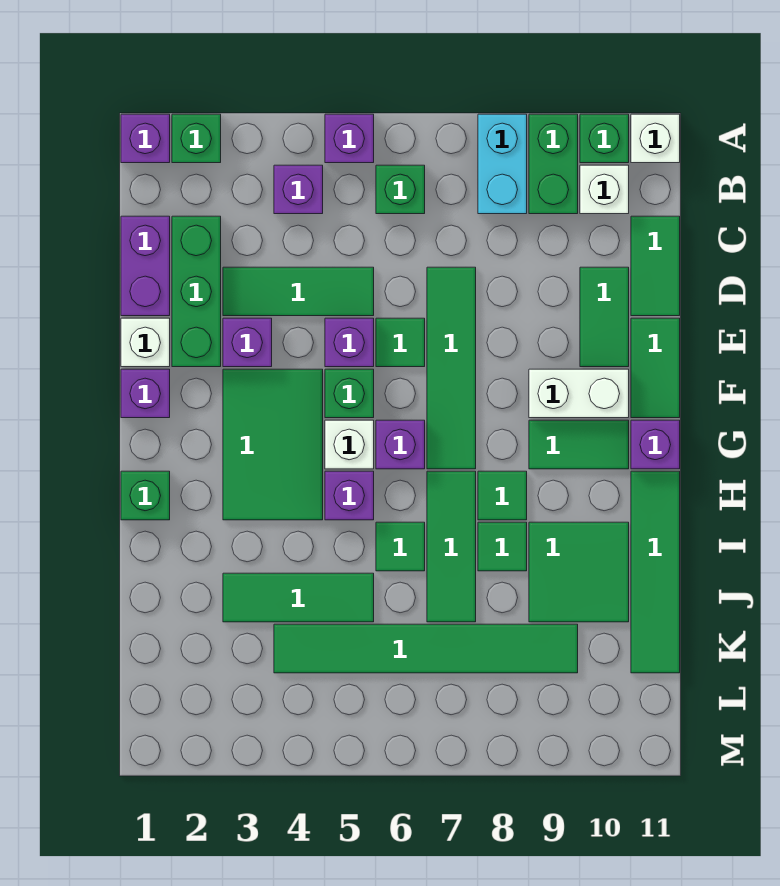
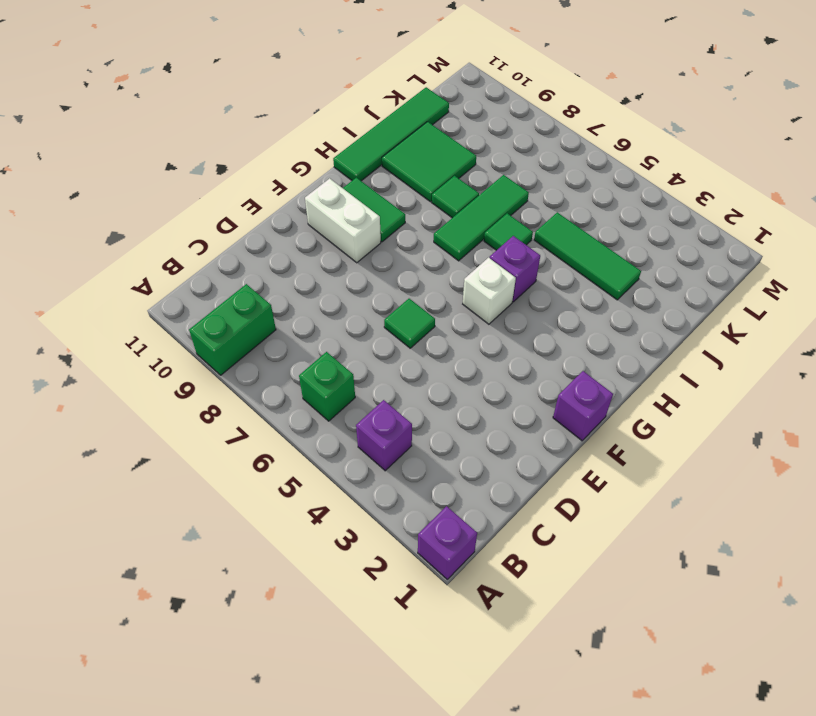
none -> green 1x1 brick [172,114,221,163]
none -> purple 1x1 brick [325,114,374,163]
none -> cyan 1x2 brick [478,114,527,214]
none -> green 1x1 brick [580,114,629,163]

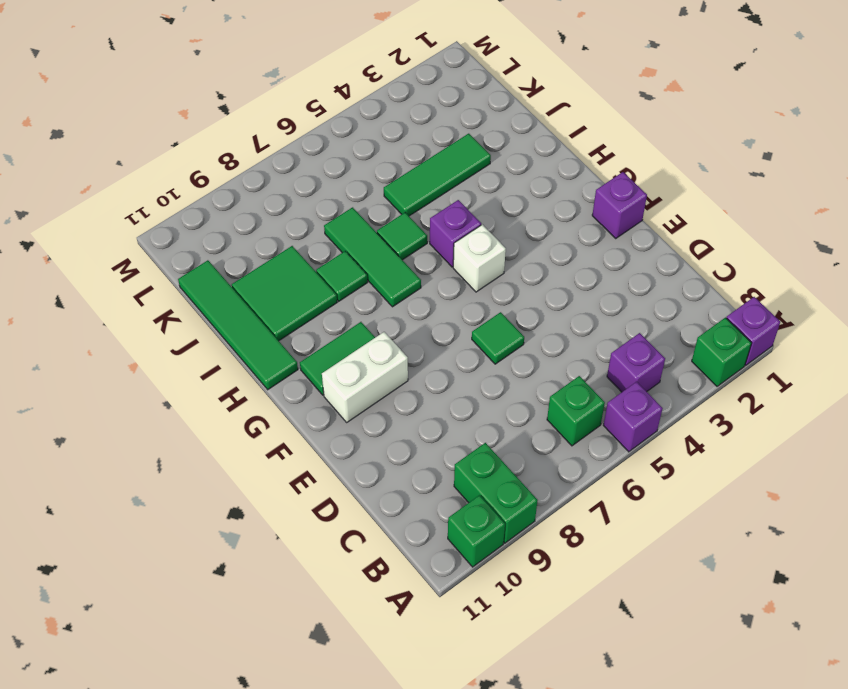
none -> cyan 1x2 brick [478,114,527,214]
none -> white 1x1 brick [631,114,680,163]
none -> white 1x1 brick [580,165,629,214]
none -> purple 1x2 brick [121,216,170,316]

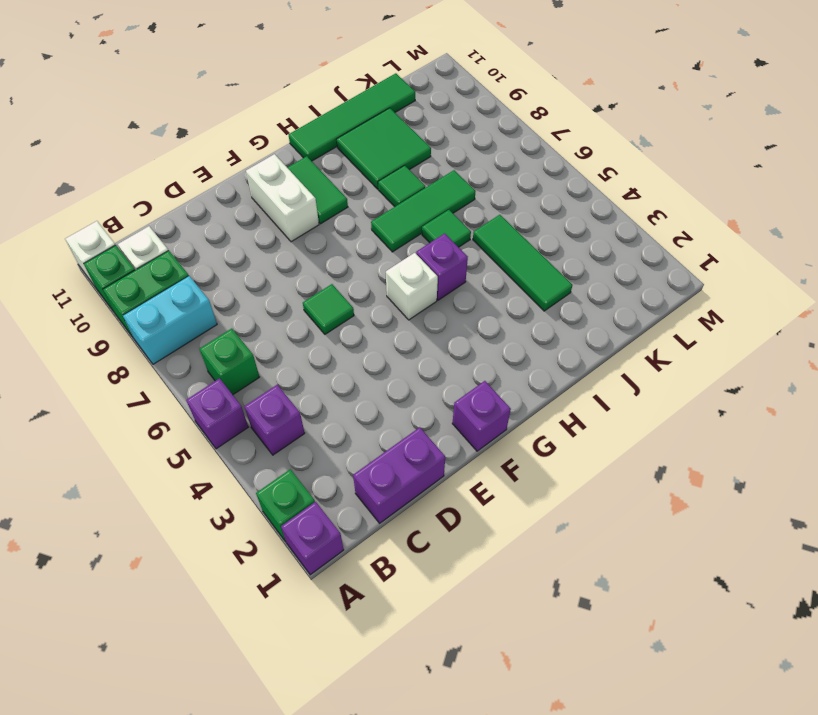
none -> green 1x3 brick [172,216,221,367]
none -> green 1x2 tile [631,216,680,316]
none -> green 1x3 tile [223,267,374,316]
none -> green 1x4 tile [427,267,476,469]

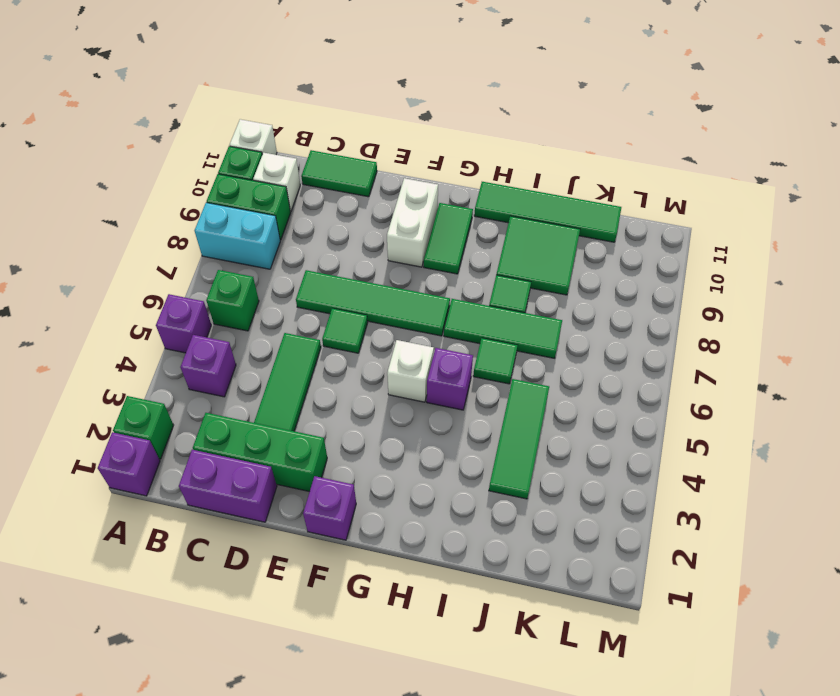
none -> green 1x2 tile [580,267,629,367]
none -> white 1x1 brick [121,318,170,367]
none -> purple 1x1 brick [223,318,272,367]
none -> purple 1x1 brick [325,318,374,367]

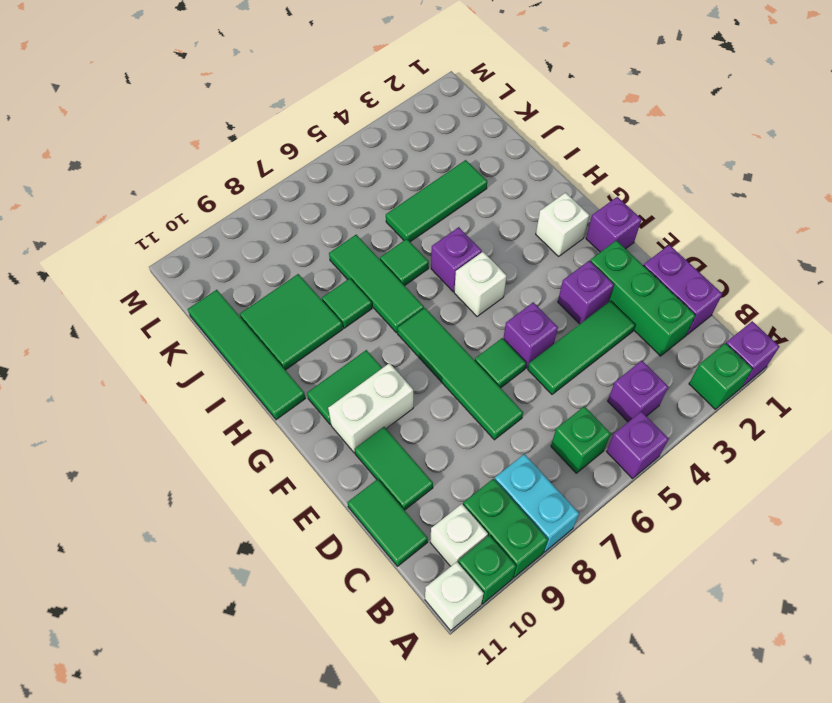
white 1x1 brick [536,193,589,256] -> white 1x1 brick moved to [121,318,170,367]
none -> green 1x2 tile [631,318,680,418]
none -> green 2x3 tile [223,369,323,520]
none -> green 1x1 brick [325,369,374,418]
none -> purple 1x1 brick [376,420,425,469]

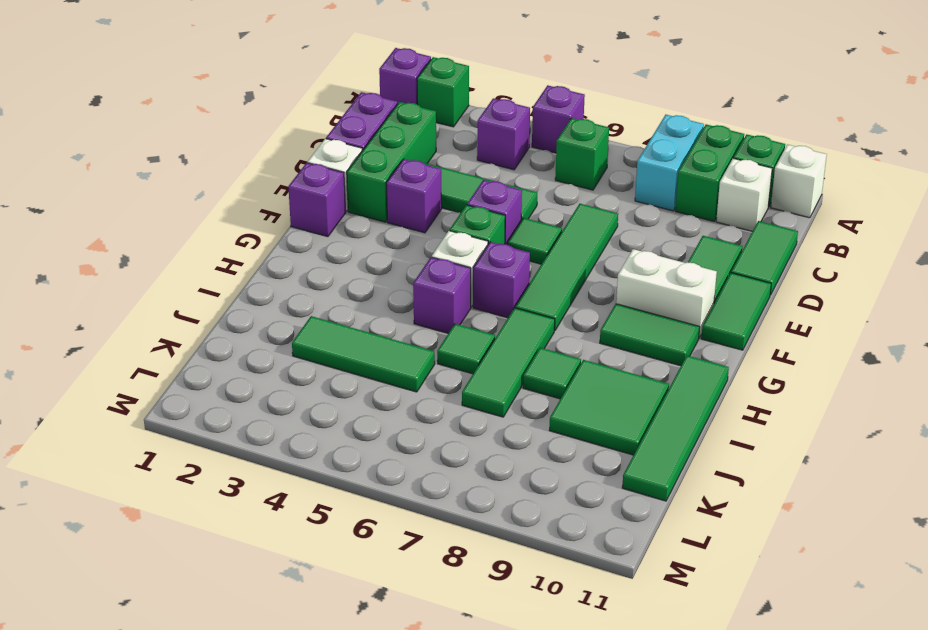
none -> green 2x3 tile [223,369,323,520]
none -> purple 1x1 brick [631,420,680,469]
none -> green 1x1 brick [121,471,170,520]
none -> green 1x1 tile [478,471,527,520]

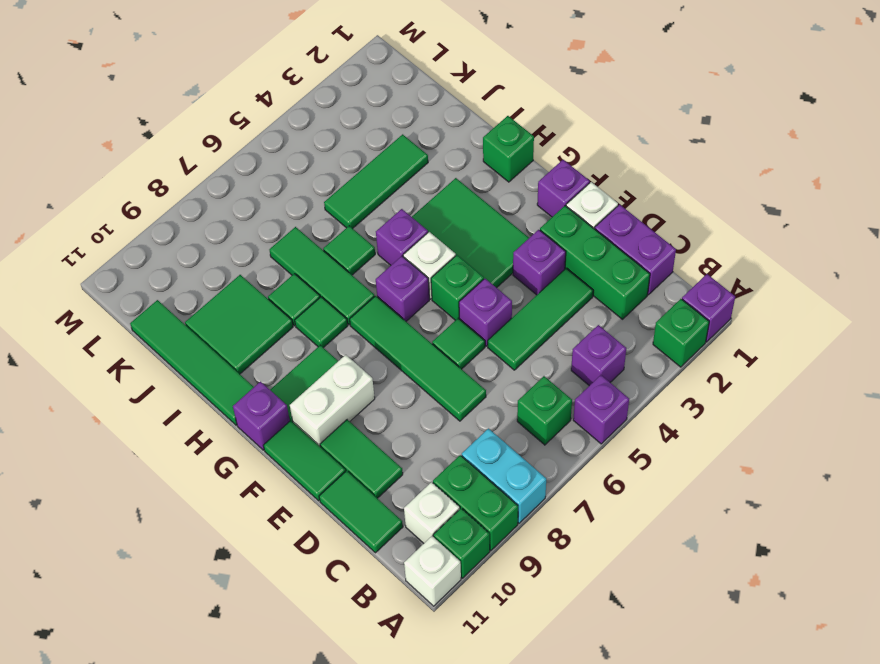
none -> green 1x6 tile [274,624,578,673]

